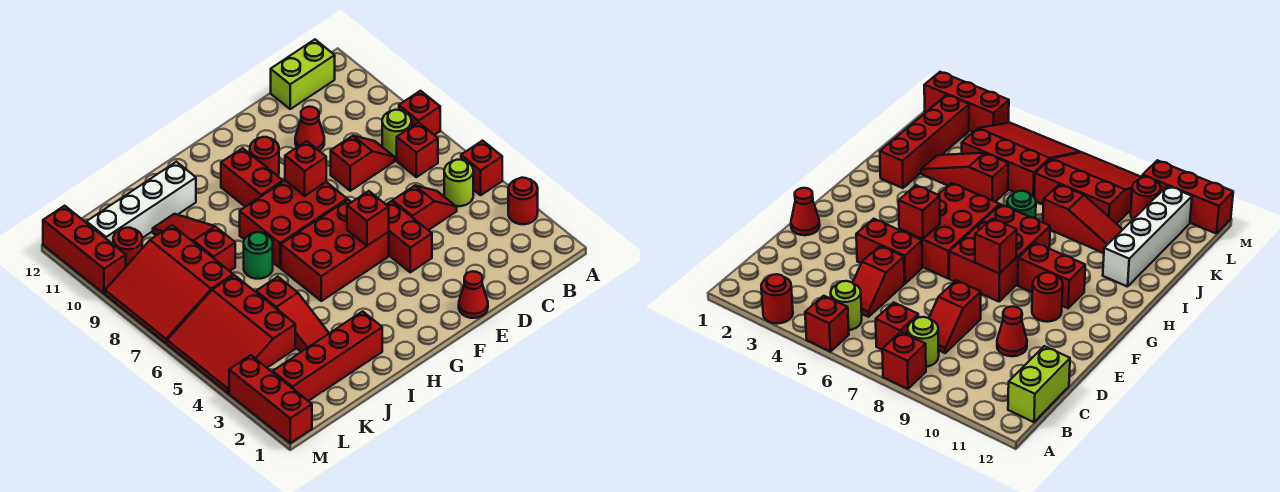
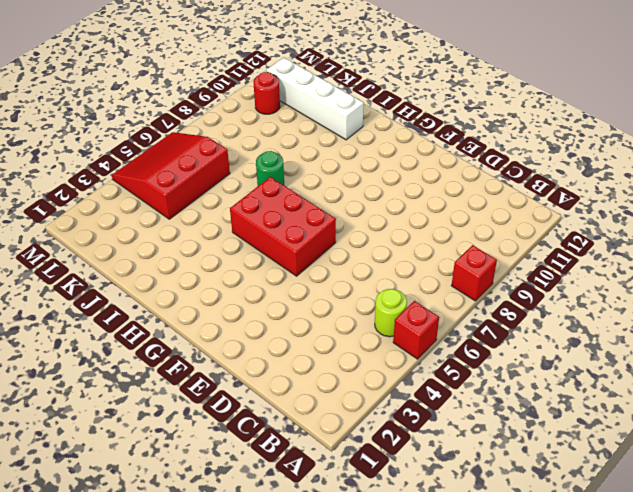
none -> red 1x1 round brick [508,178,538,224]
none -> red 1x1 brick [397,122,438,177]
none -> lime 1x1 round brick [382,110,411,156]

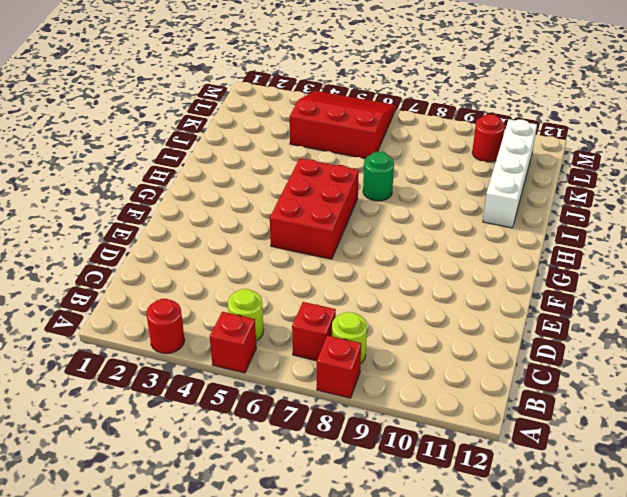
none -> lime 1x2 brick [271,40,335,109]
none -> red 1x2 slope [393,186,457,230]
none -> red 1x2 slope [331,136,395,191]

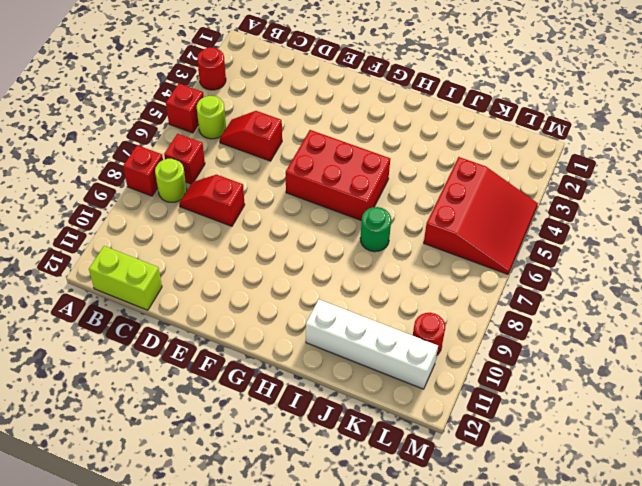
none -> red 1x1 cone [295,107,324,151]
none -> red 1x1 cone [459,271,488,318]
none -> red 1x2 brick [386,201,432,272]

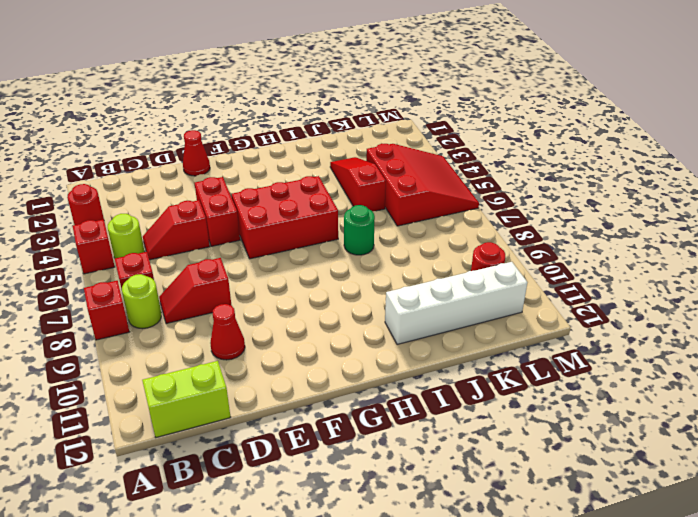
none -> red 2x3 brick [240,181,347,268]
none -> red 1x1 round brick [250,137,279,176]
none -> red 1x2 brick [221,148,283,207]

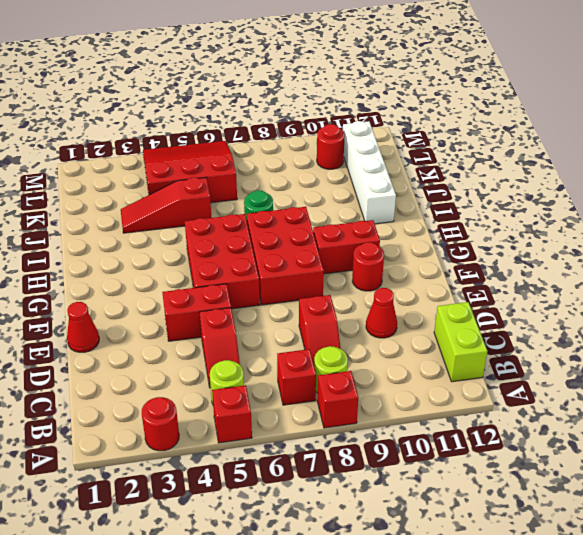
none -> red 1x4 brick [273,311,382,401]
none -> red 1x3 slope [153,214,235,271]
none -> red 3x3 slope [105,225,233,343]

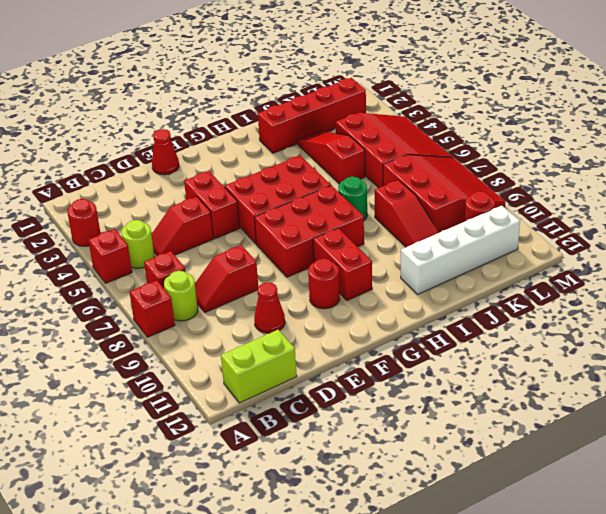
none -> red 1x3 brick [229,355,312,443]
none -> red 1x3 brick [43,206,126,294]
none -> red 1x1 brick [347,191,389,246]

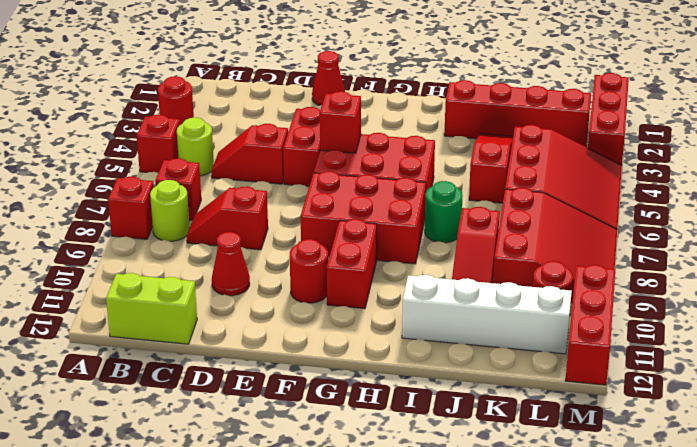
none -> red 1x1 brick [285,141,326,196]

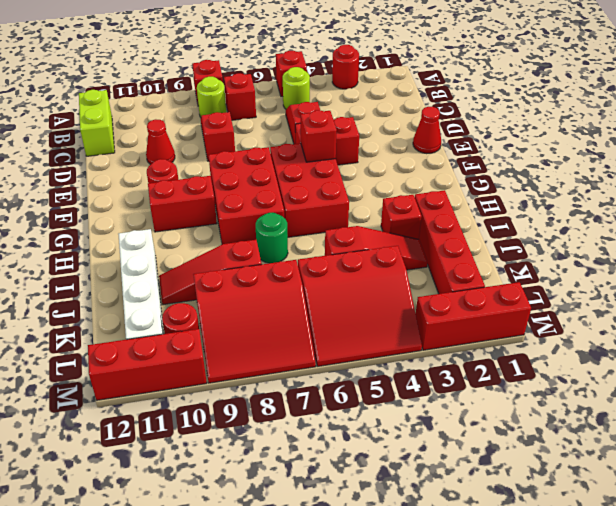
red 1x1 brick [381,195,422,239] -> red 1x1 brick moved to [285,141,326,196]

